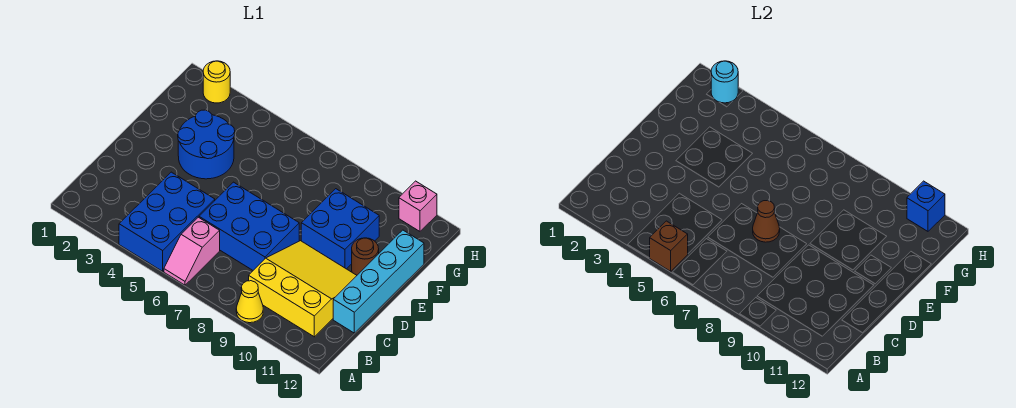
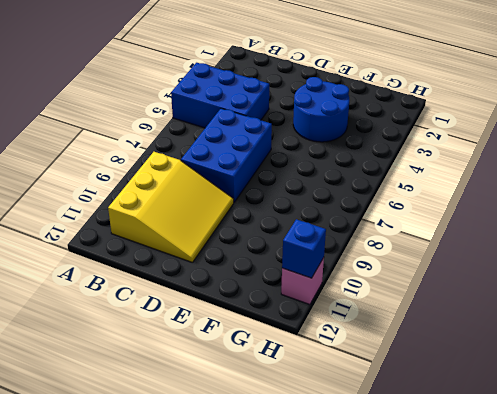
none -> pink 1x2 slope [164,217,220,285]
none -> yellow 1x1 cone [236,281,263,323]
none -> cyan 1x4 brick [333,230,424,333]

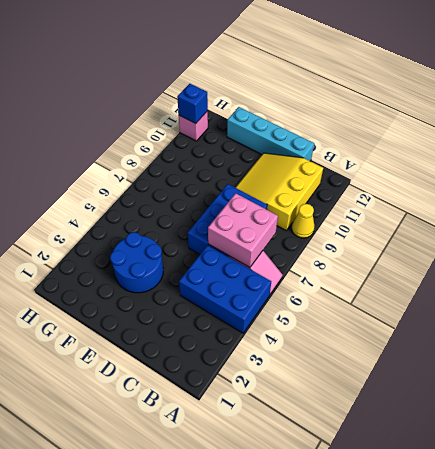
pink 2x2 brick [208,193,278,268] -> none
none -> blue 2x2 brick [301,189,379,269]
none -> brown 1x1 round brick [352,238,379,275]
none -> yellow 1x1 round brick [203,61,230,103]

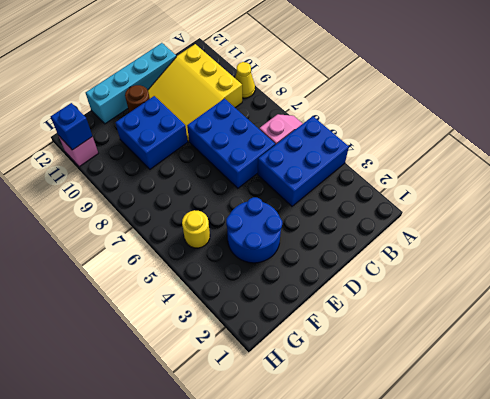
yellow 1x1 round brick [182,210,210,248] -> yellow 1x1 round brick moved to [203,61,230,103]
none -> brown 1x1 brick [650,221,688,271]
none -> brown 1x1 cone [753,201,780,242]
none -> cyan 1x1 round brick [711,61,738,103]

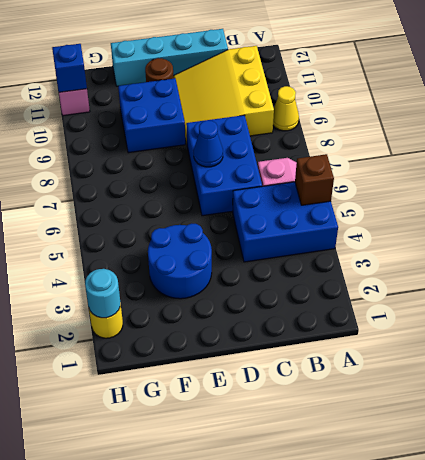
blue 1x1 cone [194,120,223,167] -> brown 1x1 cone [753,201,780,242]

